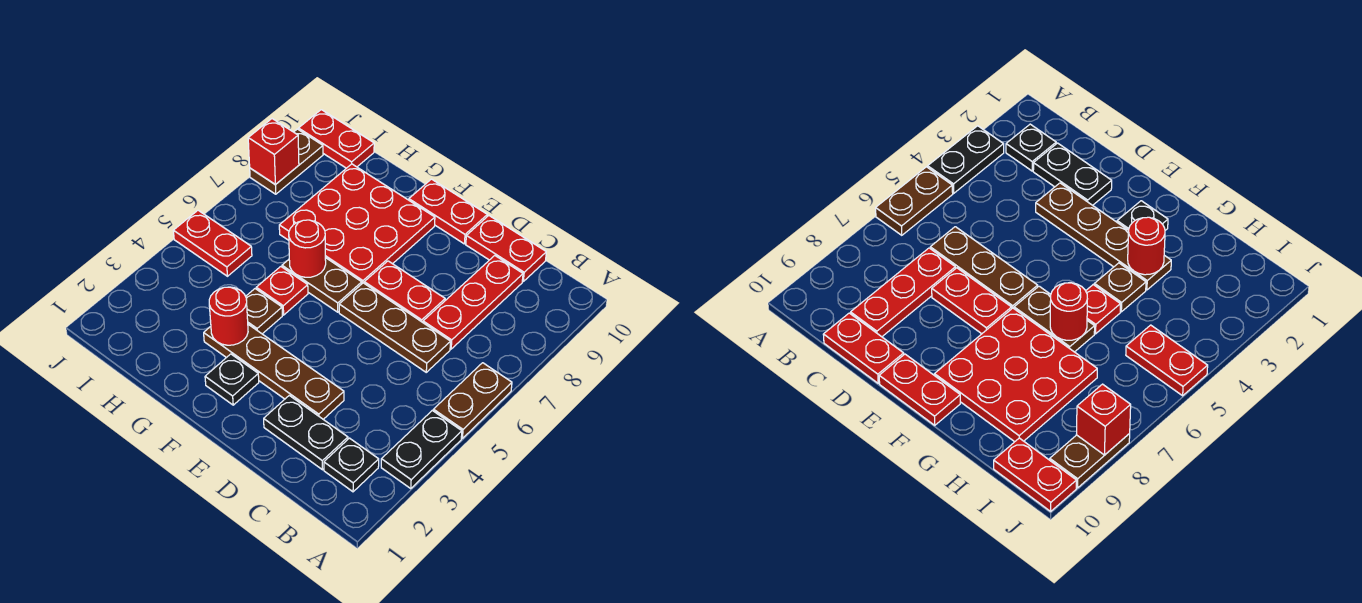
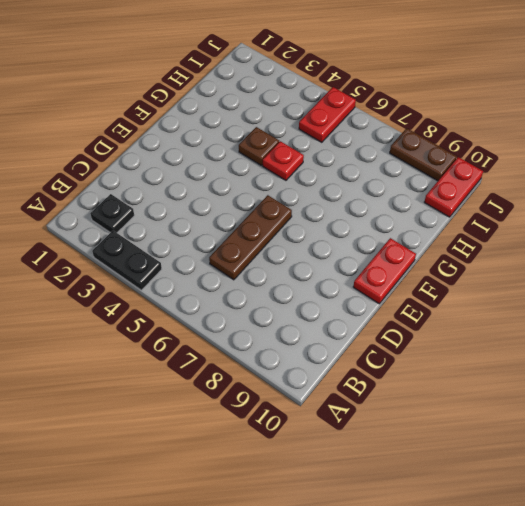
none -> brown 1x2 plate [433,363,512,438]
none -> black 1x2 plate [264,396,348,470]
none -> red 1x3 plate [423,256,523,349]

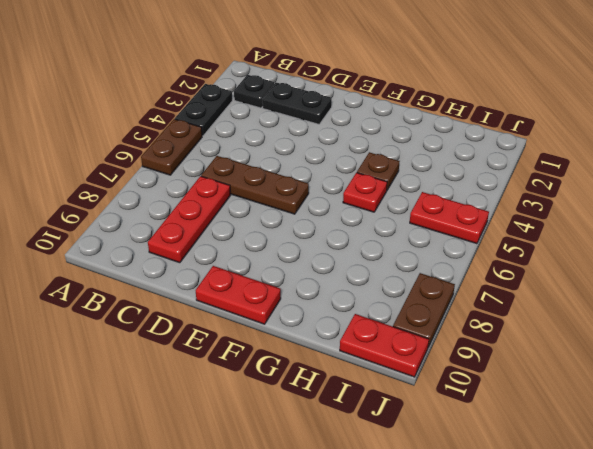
none -> red 1x2 plate [466,216,546,281]
none -> brown 1x4 plate [204,324,344,419]
none -> red 1x2 plate [364,261,445,322]

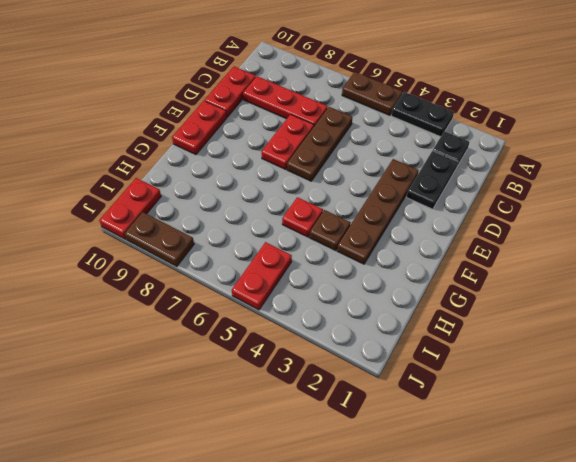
none -> black 1x1 plate [205,354,259,405]
none -> brown 1x2 plate [282,258,362,312]
none -> red 3x3 plate [279,164,435,283]

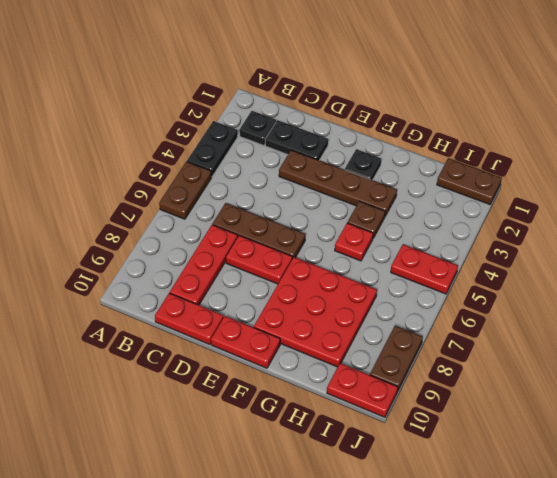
brown 1x2 plate [437,158,502,204] -> brown 1x2 plate moved to [282,258,362,312]
none -> red 1x1 round brick [209,287,248,345]
none -> red 1x1 round brick [289,220,326,277]
none -> red 1x1 brick [248,119,299,185]

